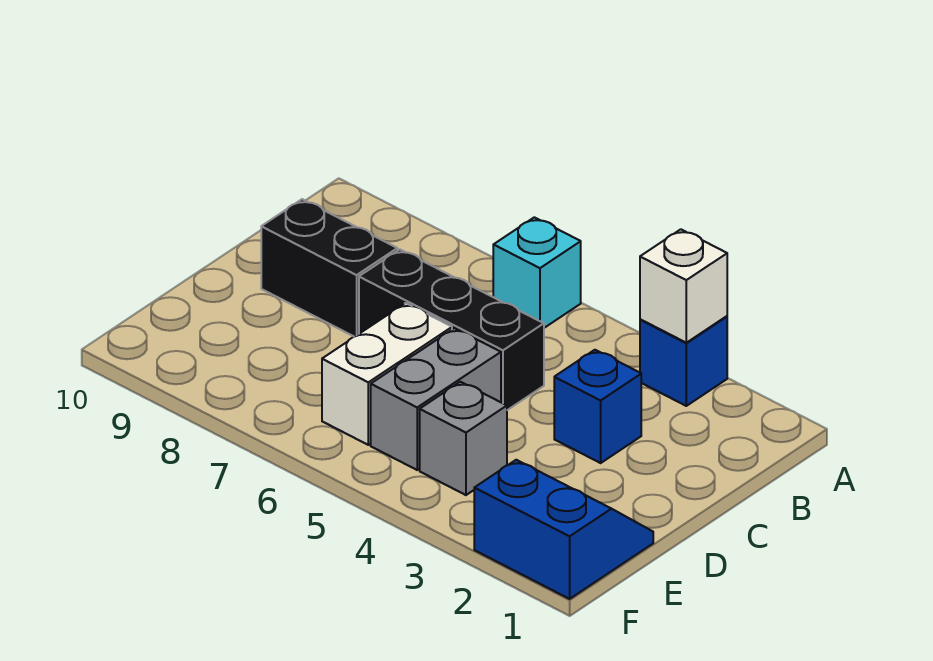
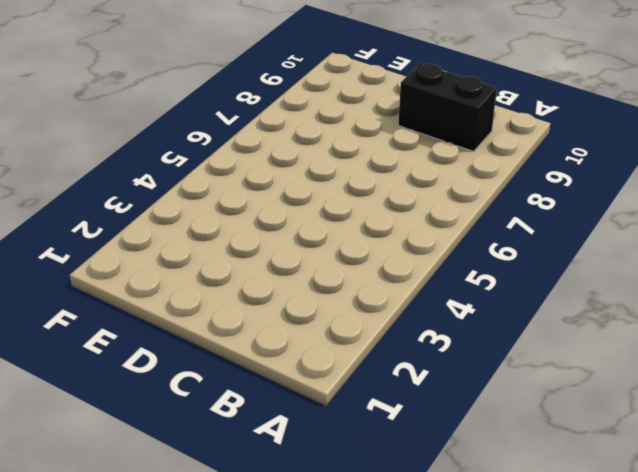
black 1x2 brick [398,64,497,151] -> black 1x2 brick turned to [261,199,397,337]
none -> blue 1x1 brick [640,316,727,406]
none -> cyan 1x1 brick [493,217,581,328]

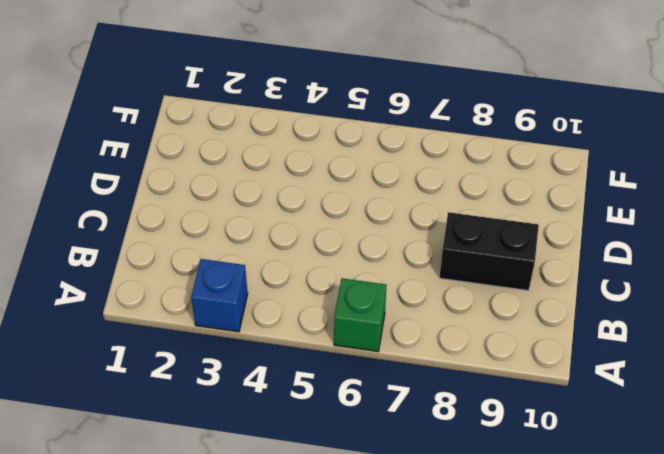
green 1x1 brick [334,278,387,351] -> cyan 1x1 brick [493,217,581,328]
none -> blue 1x1 brick [554,350,641,463]
none -> black 1x3 brick [359,249,544,410]

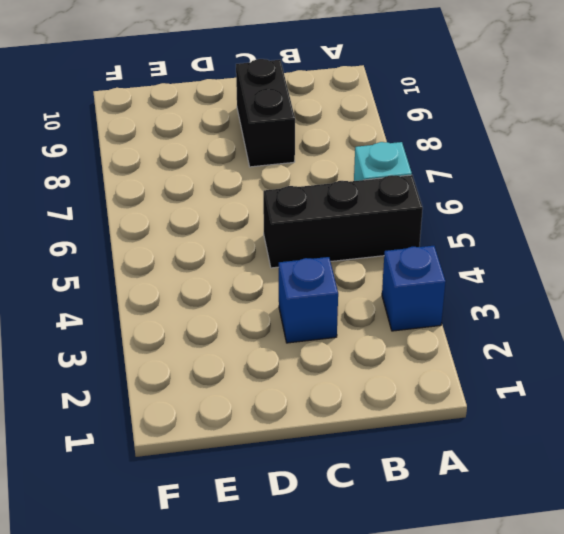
black 1x3 brick [263,175,423,268] -> black 1x3 brick turned to [359,249,544,410]
none -> grey 1x2 brick [371,328,501,470]
none -> white 1x2 brick [322,303,452,445]

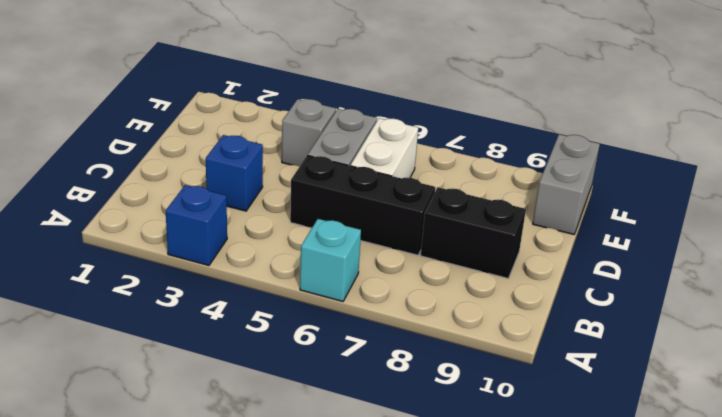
grey 1x2 brick [533,134,600,234] -> none
none -> blue 2x2 slope [474,460,653,599]
none -> white 1x1 brick [640,229,727,343]

